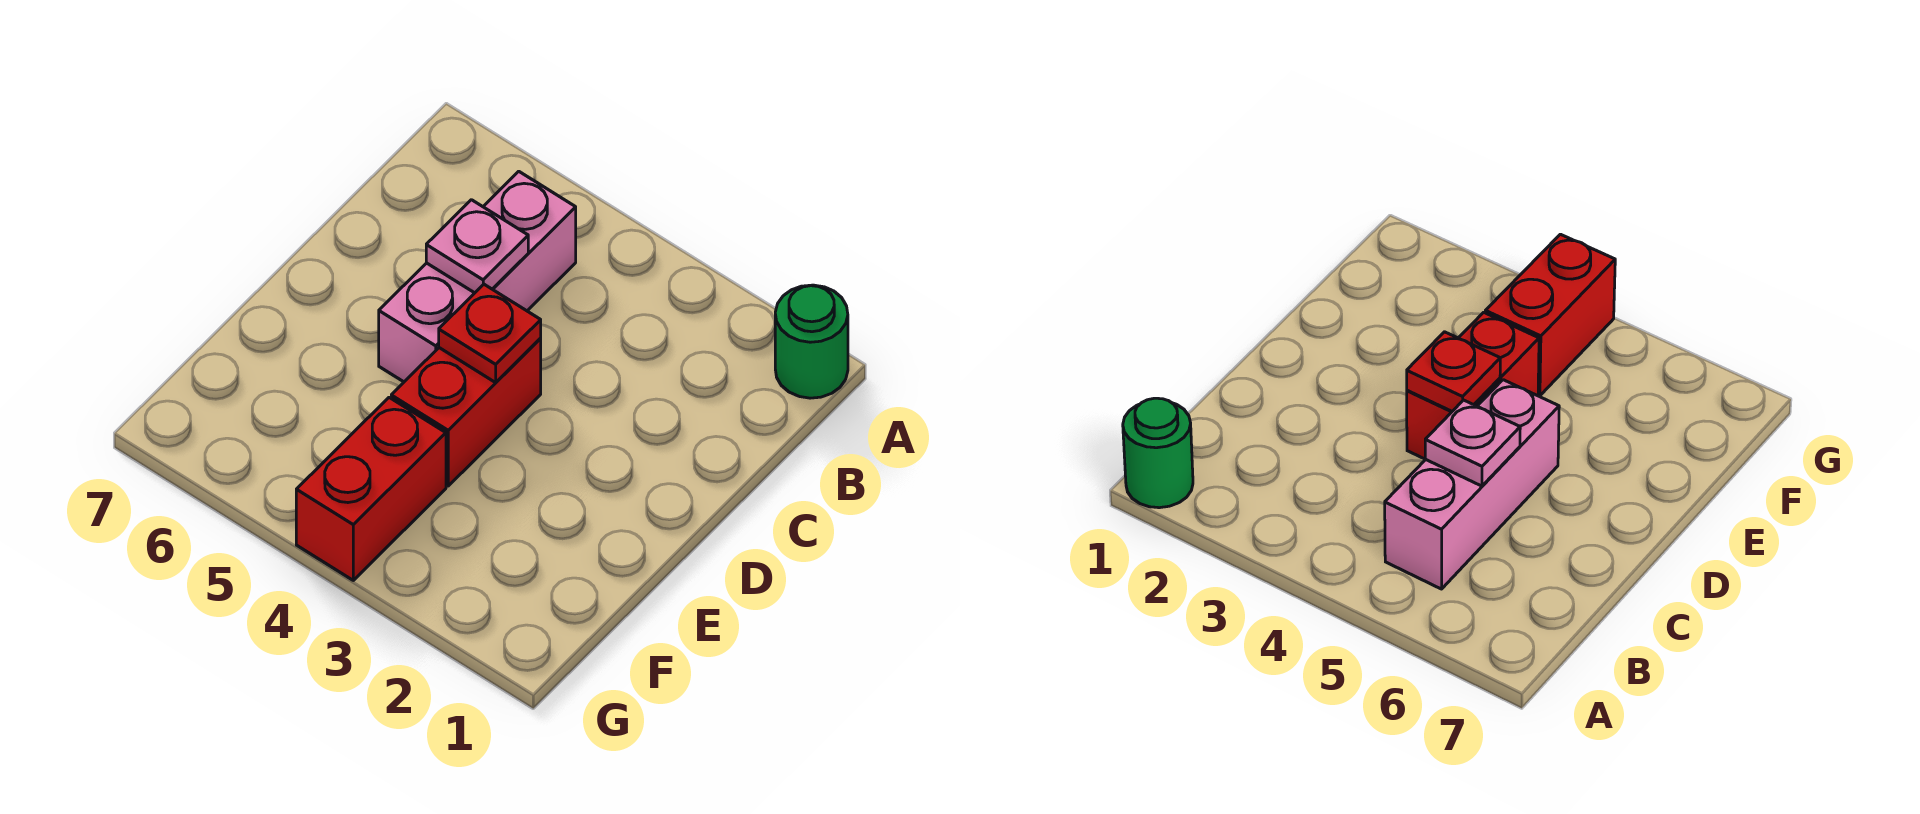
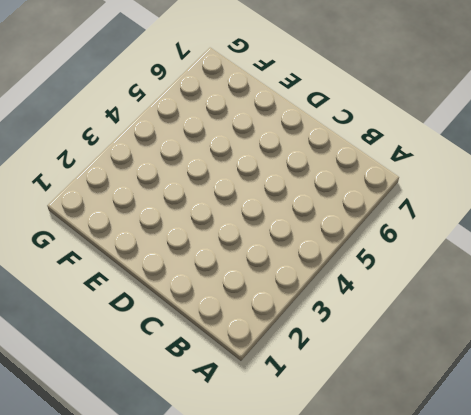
none -> green 1x1 round brick [775,285,848,398]
none -> pink 1x3 brick [379,171,576,382]

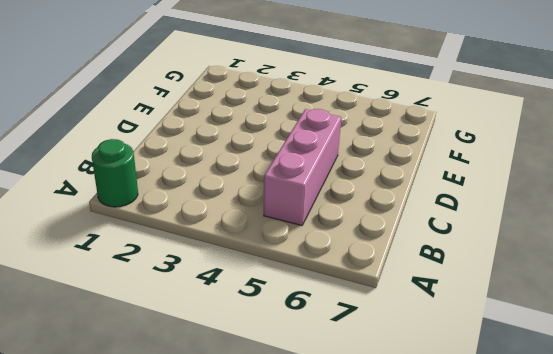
none -> red 1x2 brick [391,339,541,486]
none -> red 1x2 brick [296,398,446,580]

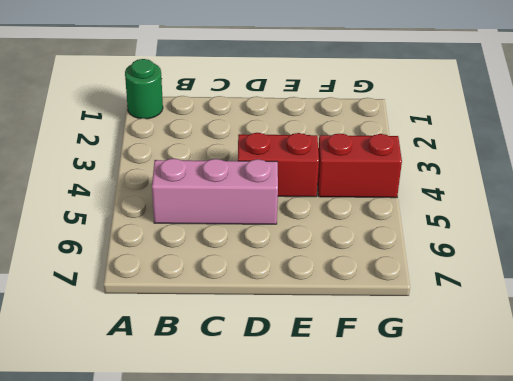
none -> pink 1x1 plate [426,200,528,293]
none -> red 1x1 plate [439,284,541,382]

